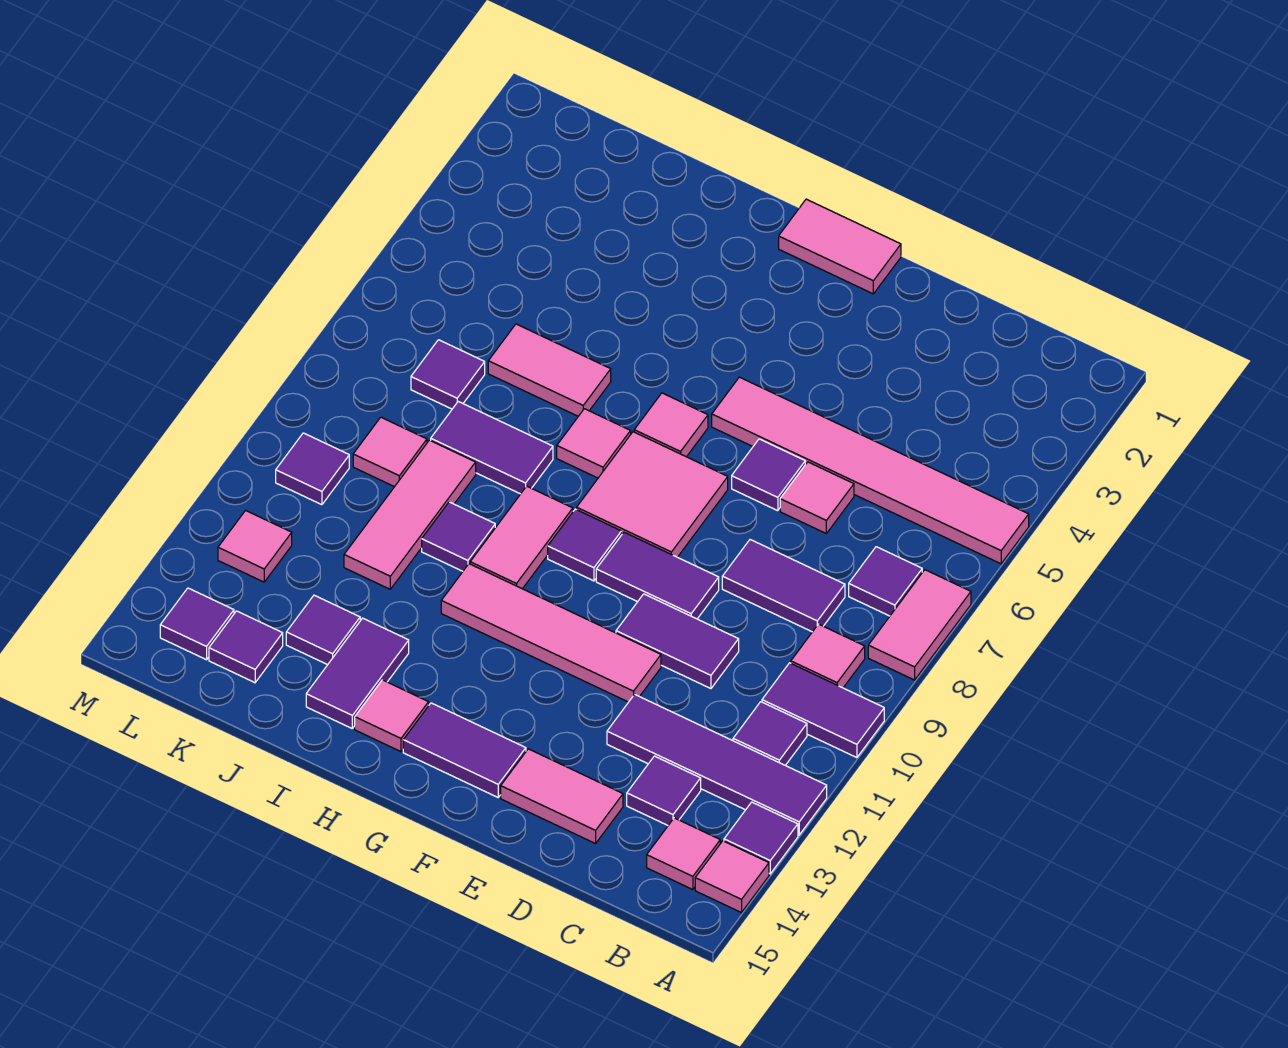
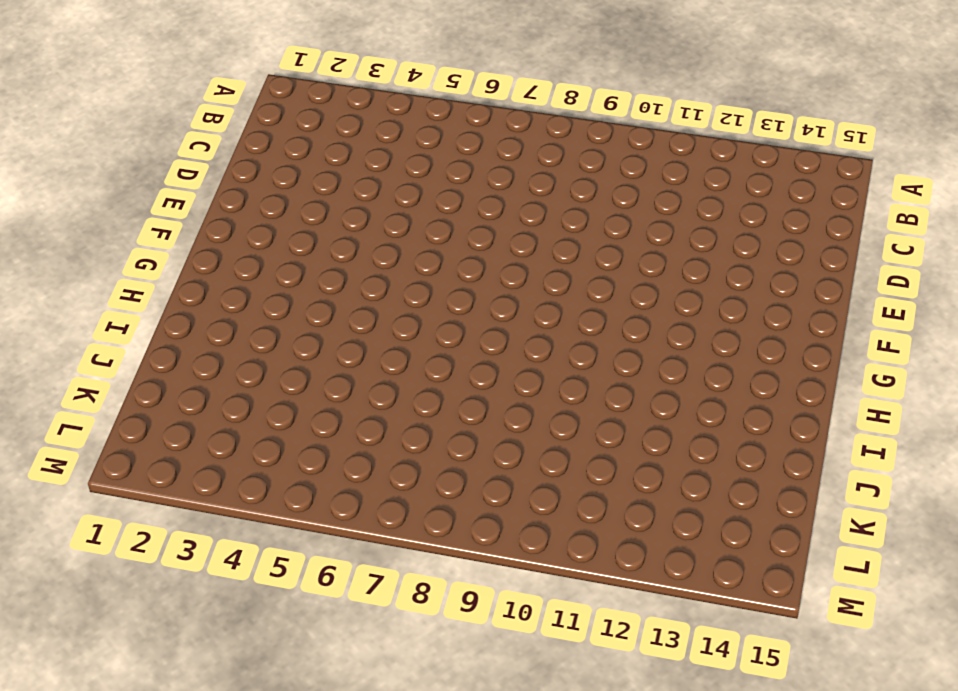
none -> pink 1x6 tile [712,377,1029,564]
none -> pink 1x2 tile [868,570,971,680]
none -> purple 1x2 tile [762,663,884,758]
none -> purple 1x4 tile [607,694,827,835]

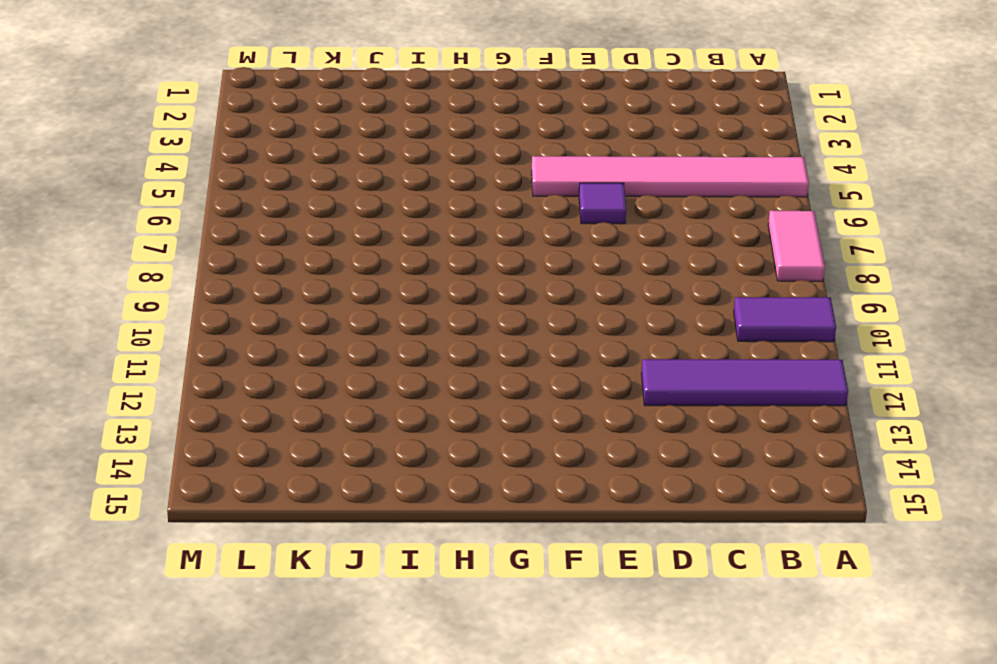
none -> purple 1x1 tile [724,802,798,874]
none -> pink 1x1 tile [695,841,769,913]
none -> purple 1x1 tile [849,547,922,616]
none -> pink 1x1 tile [791,624,865,688]

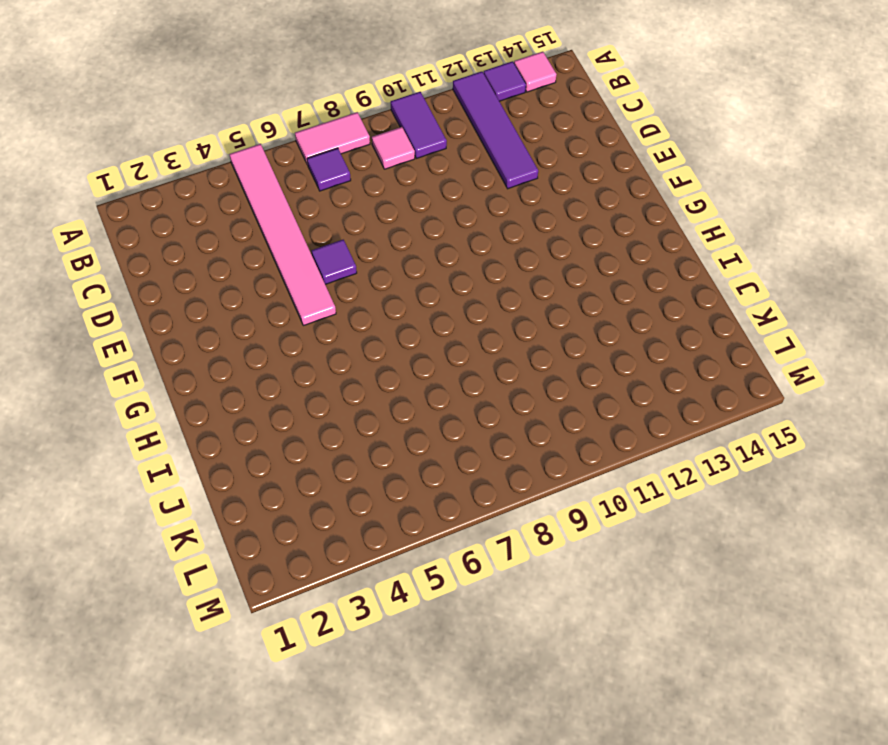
none -> purple 1x1 tile [733,702,807,765]
none -> pink 1x1 tile [647,818,720,890]
none -> purple 1x2 tile [722,540,845,632]
none -> purple 1x1 tile [627,756,701,825]

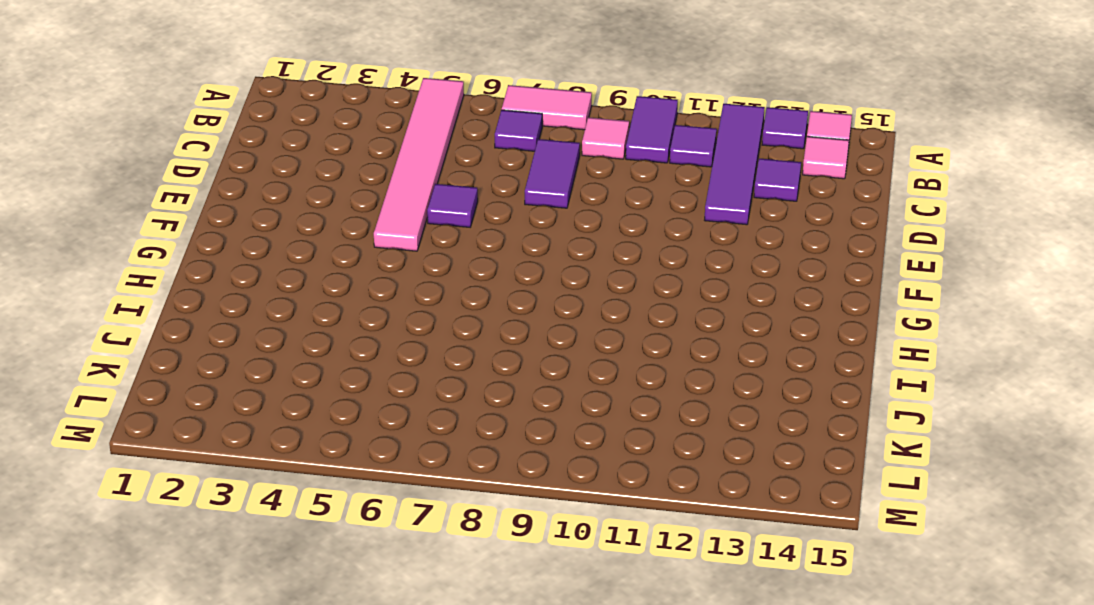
none -> pink 1x1 tile [780,462,854,533]
none -> purple 1x2 tile [616,594,739,689]
none -> pink 1x2 tile [501,749,623,844]
none -> purple 1x2 tile [596,532,719,619]

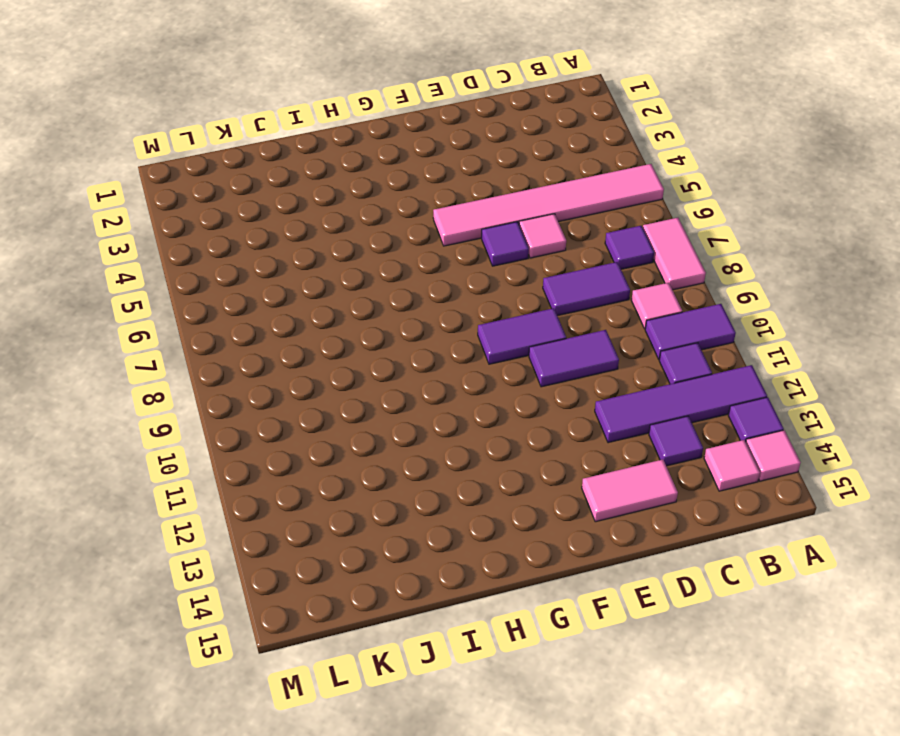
none -> pink 1x4 tile [441,564,661,702]
none -> pink 1x2 tile [779,199,901,294]
none -> pink 2x2 tile [577,432,728,557]
none -> purple 1x2 tile [403,703,526,797]

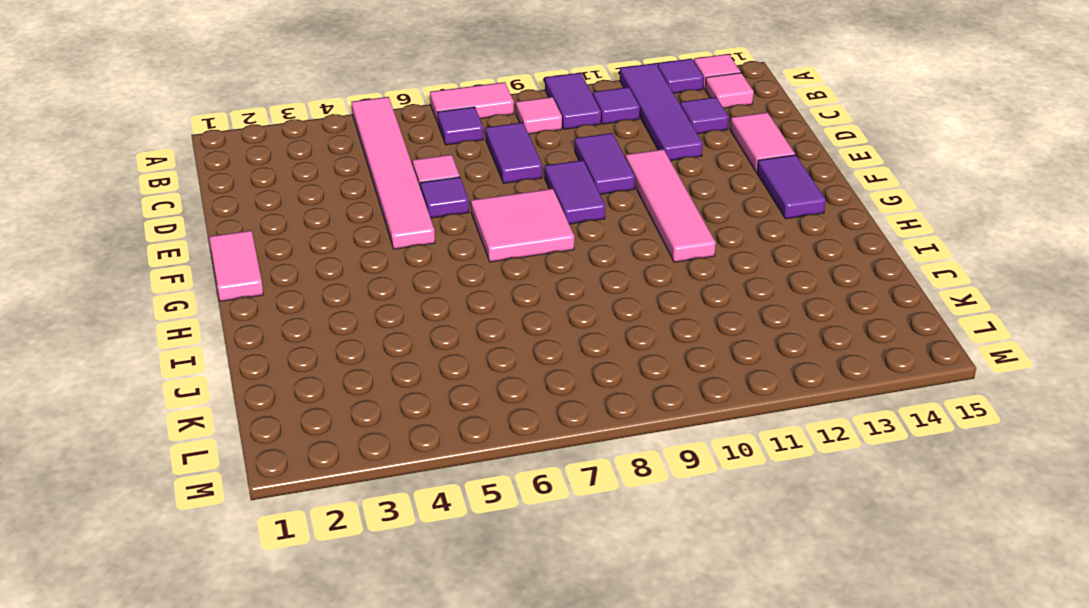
none -> pink 1x1 tile [634,393,708,457]
none -> purple 1x1 tile [548,509,621,581]
none -> pink 1x1 tile [557,409,631,478]
none -> pink 1x2 tile [470,486,573,589]

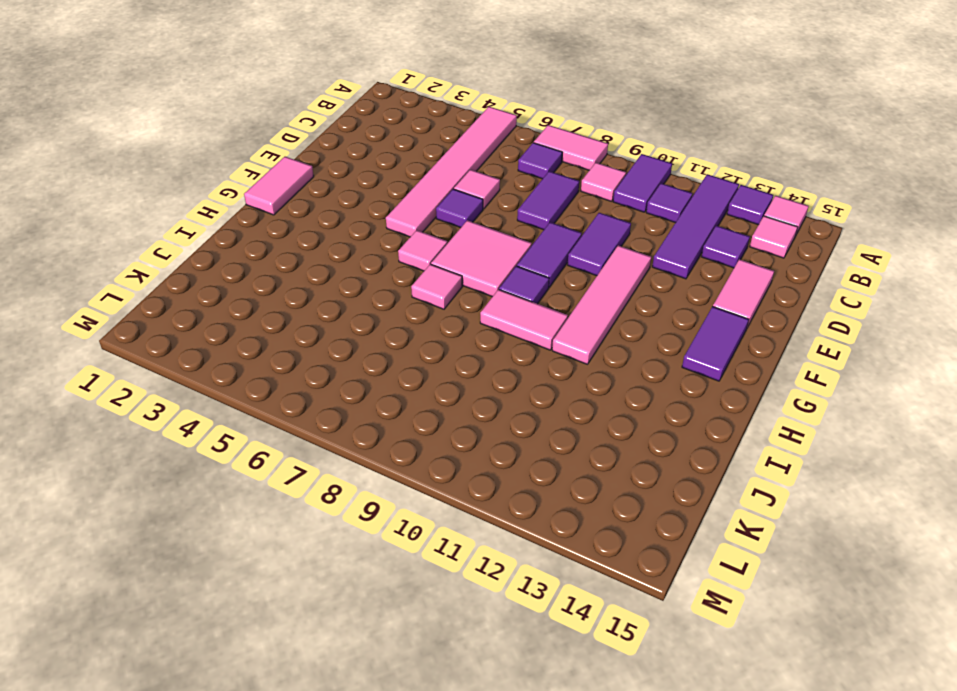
none -> pink 1x1 tile [355,680,429,752]
none -> pink 1x2 tile [488,324,611,416]
none -> purple 1x2 tile [431,402,553,494]
none -> purple 1x1 tile [422,502,495,571]

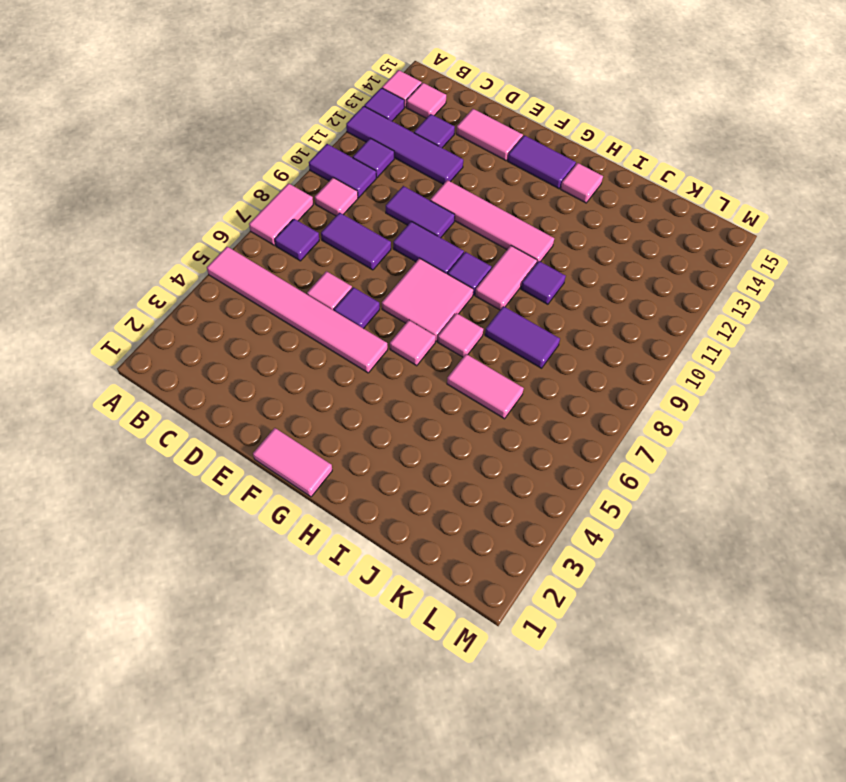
none -> purple 1x2 tile [306,618,409,728]
none -> pink 1x3 tile [344,440,476,589]
none -> purple 1x1 tile [286,595,360,665]
none -> purple 1x1 tile [411,340,485,409]

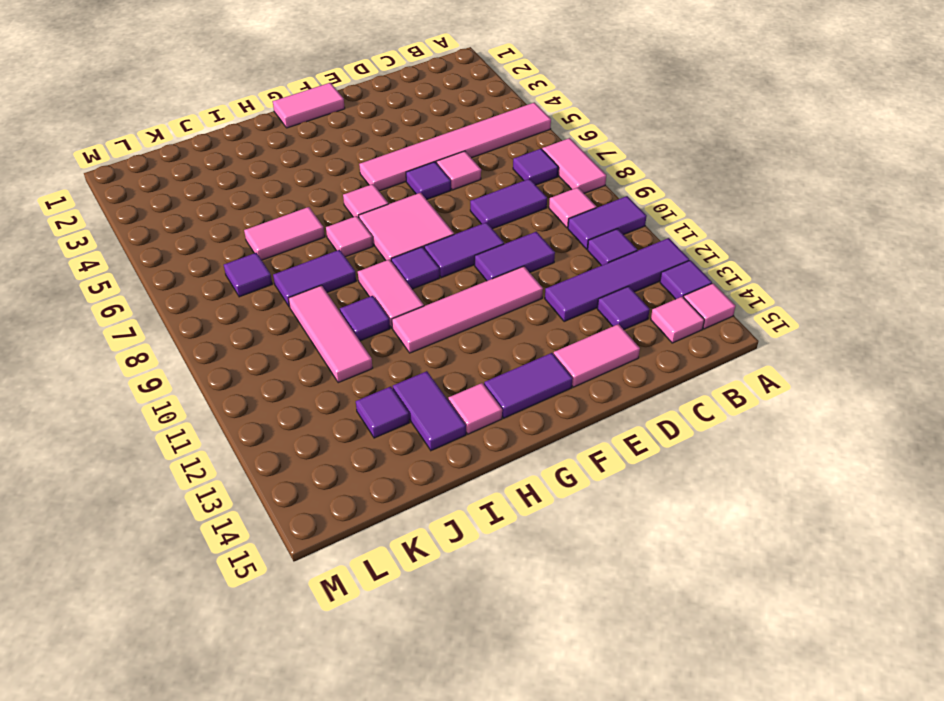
none -> pink 1x1 tile [353,417,427,487]
none -> purple 1x1 tile [209,611,283,683]
none -> purple 1x1 tile [276,433,349,505]
none -> pink 1x1 tile [218,511,292,582]

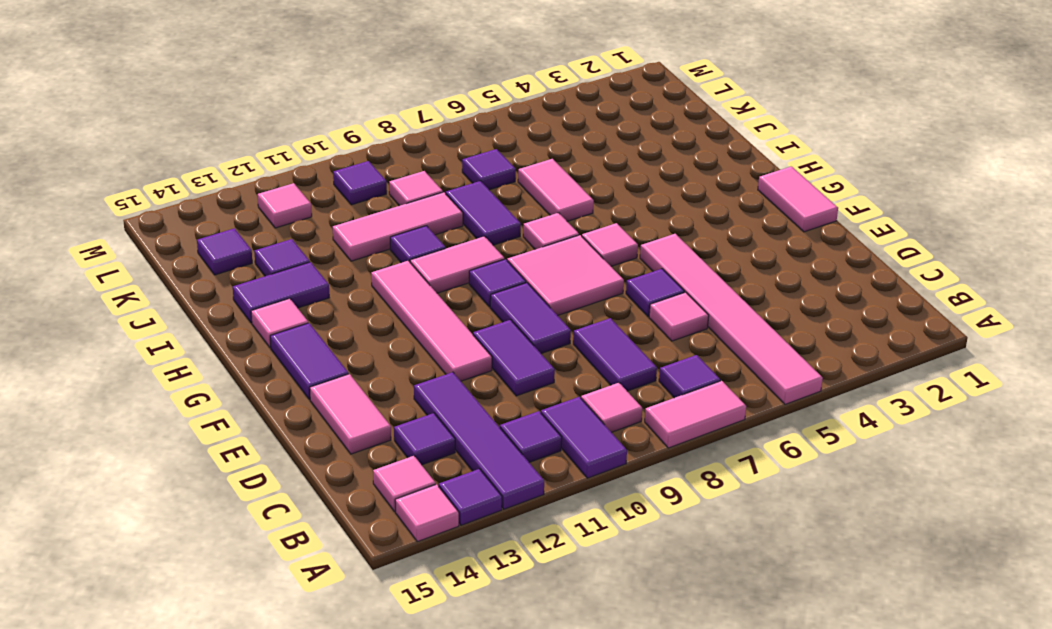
none -> purple 1x1 tile [160,588,234,660]

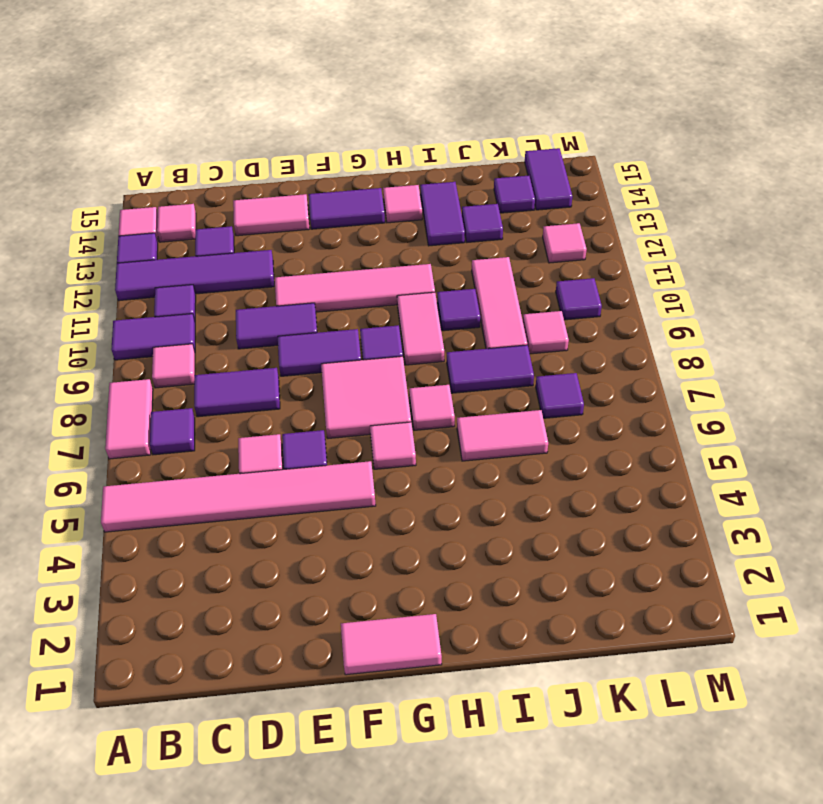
purple 1x2 tile [525,148,572,210] -> purple 1x1 tile [160,588,234,660]

